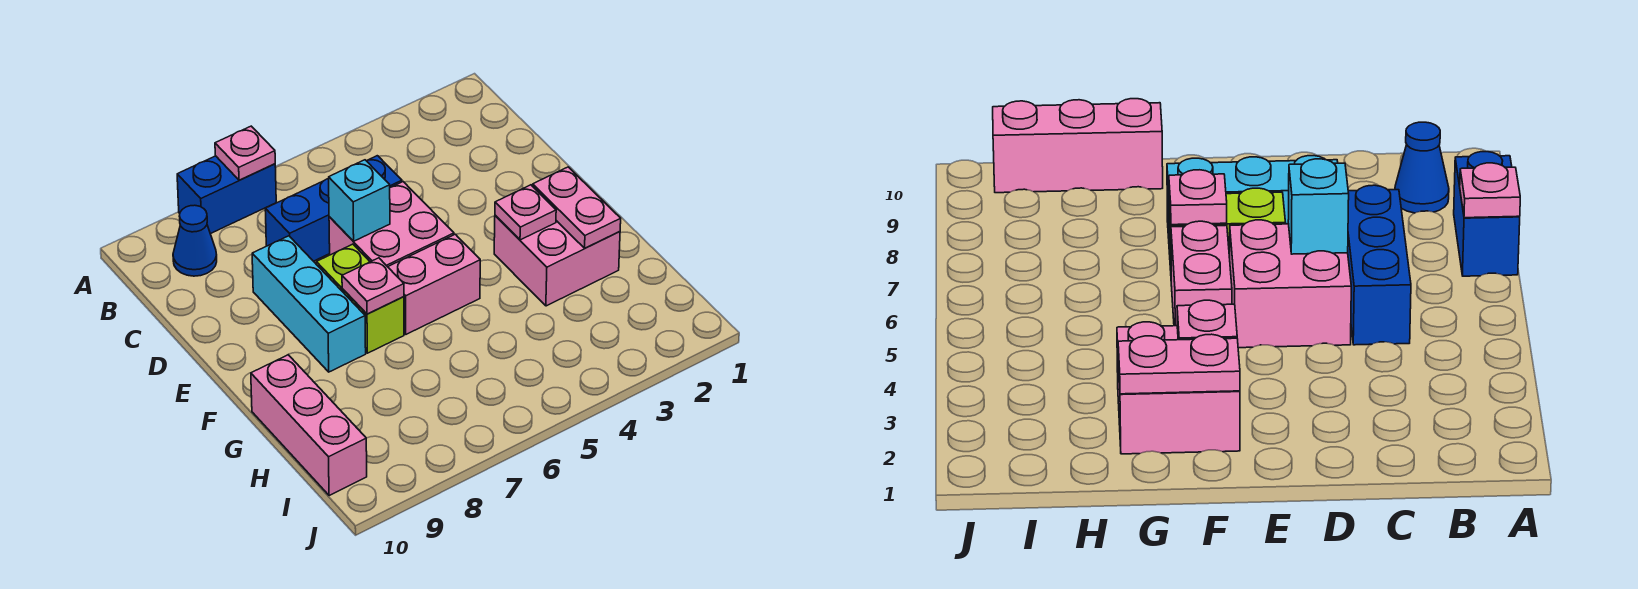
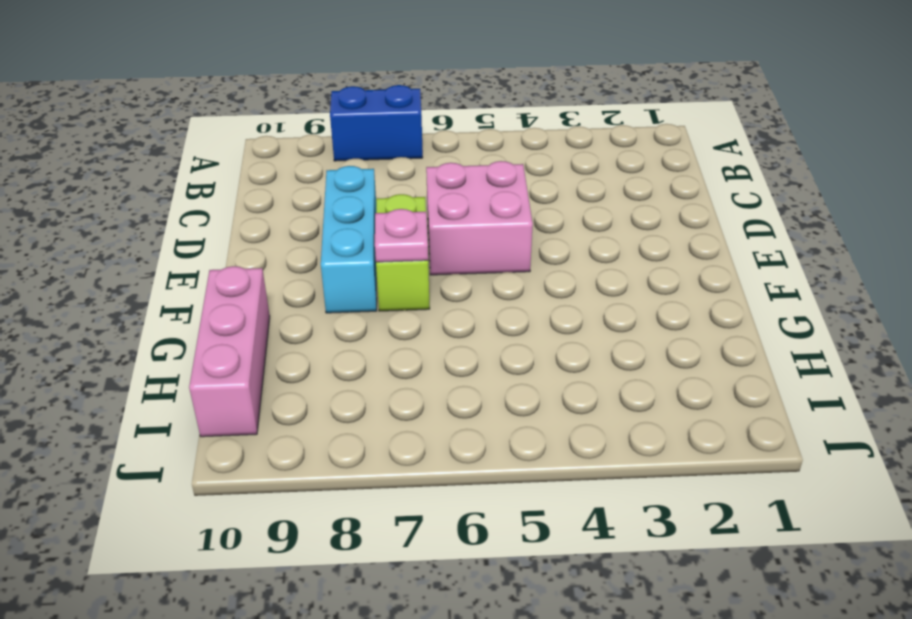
none -> blue 1x1 cone [173,205,217,276]
none -> blue 1x3 brick [265,156,402,261]
none -> pink 2x2 brick [494,215,620,306]

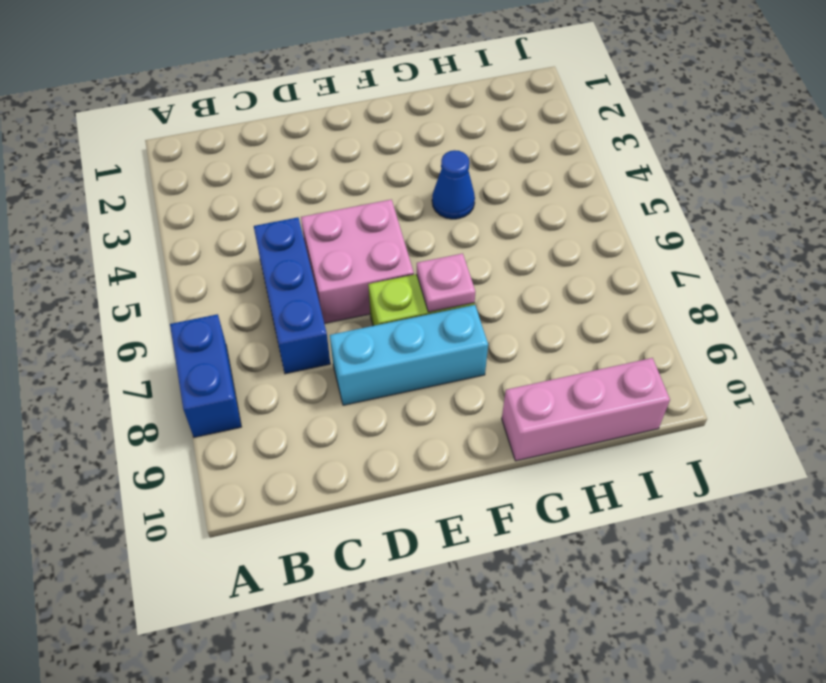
blue 1x1 cone [432,150,475,219] -> blue 1x1 cone moved to [173,205,217,276]
none -> pink 2x2 brick [494,215,620,306]
none -> pink 1x2 brick [388,234,480,334]
none -> pink 1x1 plate [215,126,275,180]

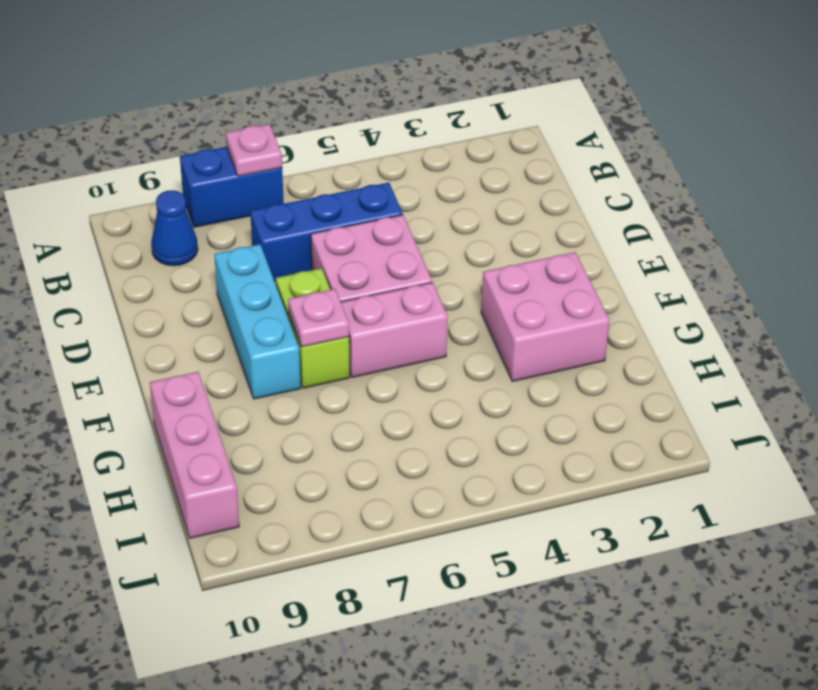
none -> cyan 1x1 brick [329,160,390,241]
none -> pink 1x2 plate [533,167,621,248]
none -> pink 1x1 plate [495,185,556,240]

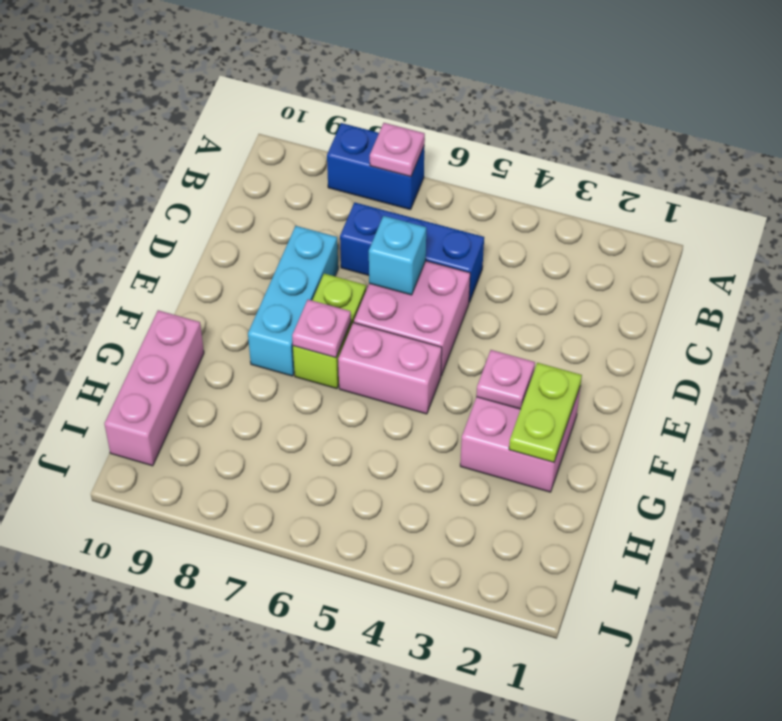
lime 1x2 plate [509,363,582,462] -> pink 1x2 plate [533,167,621,248]
none -> blue 1x1 cone [173,205,217,276]

